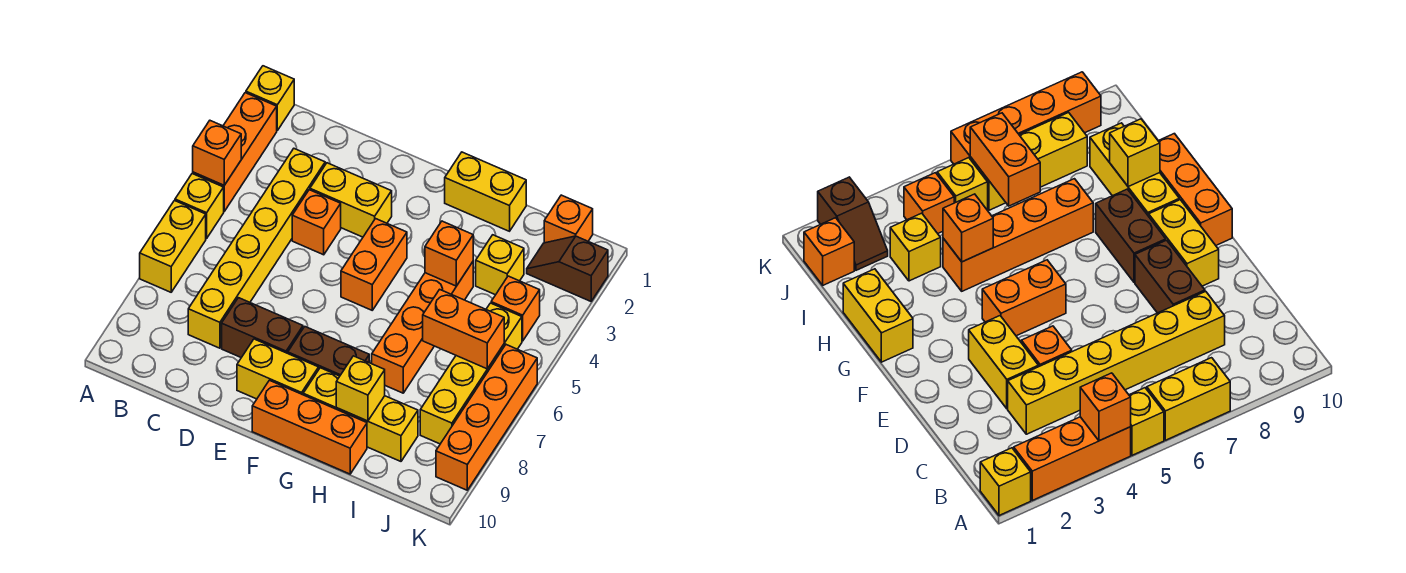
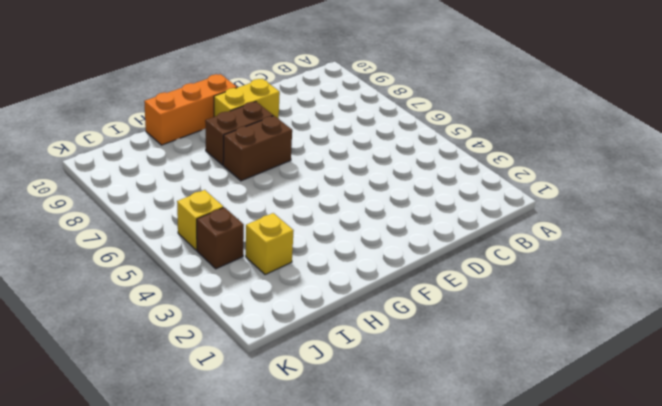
brown 1x2 brick [223,116,292,181] -> brown 1x2 brick moved to [222,298,303,358]
brown 1x1 brick [197,207,244,269] -> orange 1x1 brick [491,276,540,341]
none -> yellow 1x1 brick [246,66,294,130]
none -> orange 1x3 brick [193,93,277,211]
none -> yellow 1x1 brick [175,173,224,239]

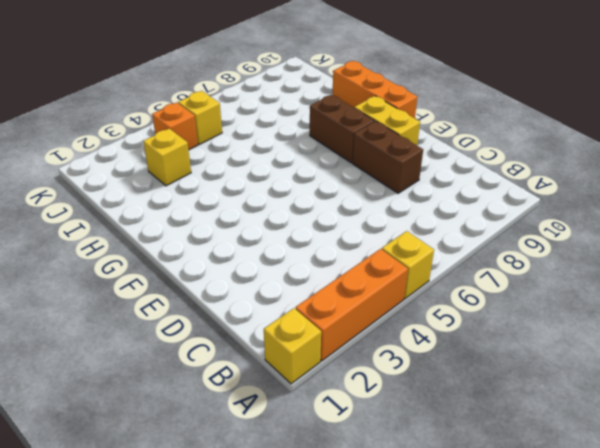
none -> yellow 1x2 brick [140,201,206,292]
none -> yellow 1x6 brick [188,149,325,348]
none -> yellow 1x2 brick [310,163,392,237]

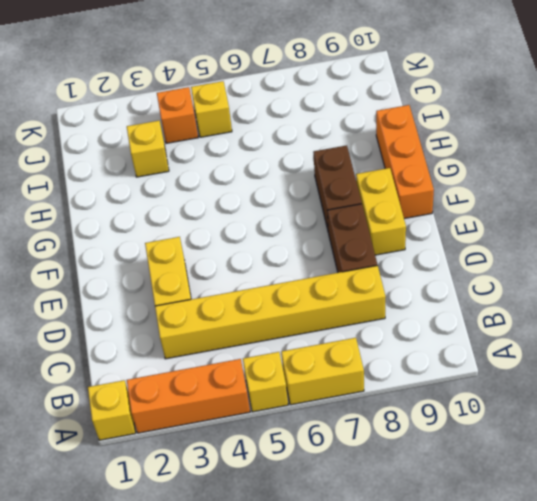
none -> orange 1x1 brick [292,190,341,255]
none -> orange 1x2 brick [341,219,407,310]
none -> yellow 1x2 brick [445,152,526,231]

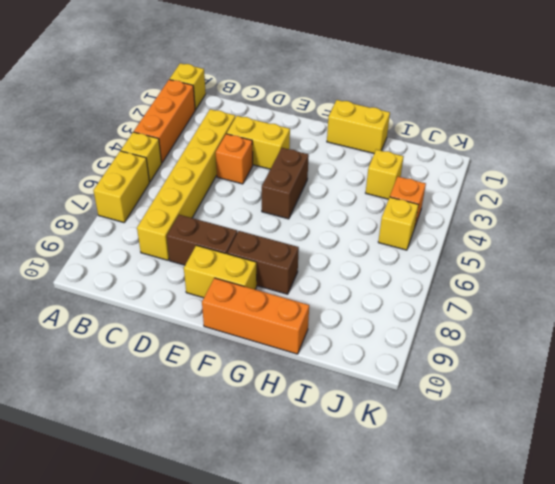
brown 1x2 brick [262,148,309,219] -> orange 1x2 brick [341,219,407,310]
none -> yellow 1x3 brick [303,368,418,461]
none -> orange 1x4 brick [372,262,473,393]
none -> orange 1x1 brick [544,195,593,243]

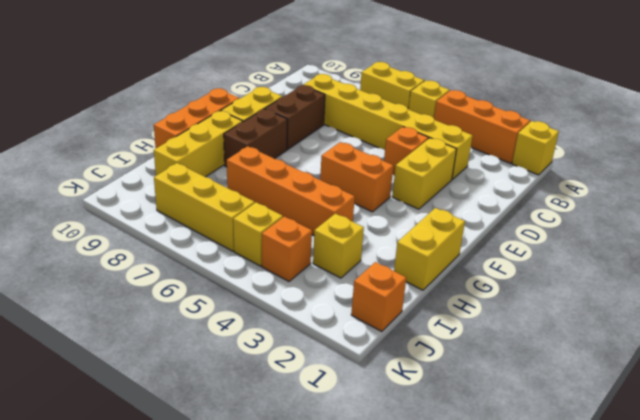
none -> brown 1x2 slope [527,236,608,301]
none -> orange 1x4 brick [436,345,537,490]
none -> orange 1x1 brick [193,121,241,185]

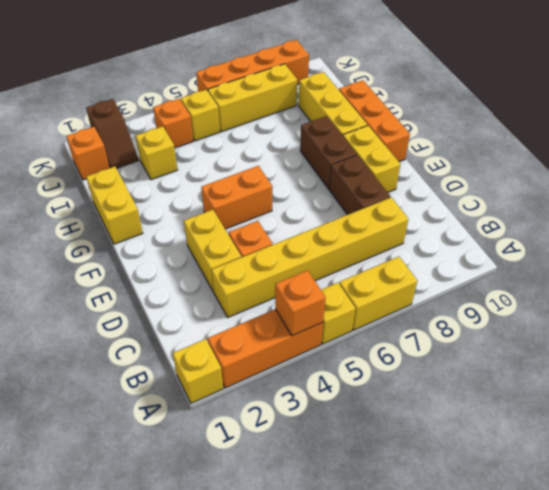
none -> orange 1x4 brick [372,262,473,393]
none -> orange 1x1 brick [425,221,473,286]
none -> yellow 1x1 brick [336,356,385,421]

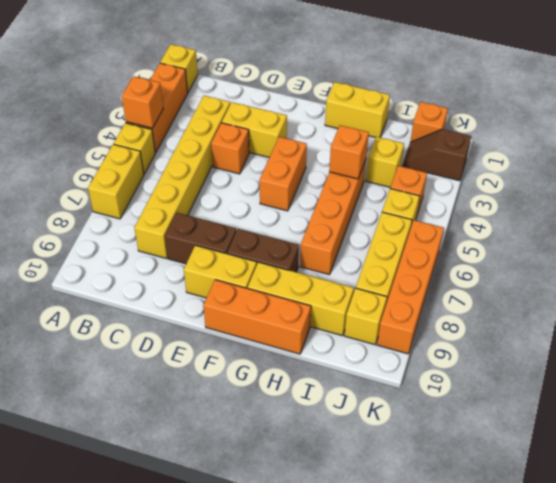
yellow 1x1 brick [344,288,387,345] -> yellow 1x1 brick moved to [336,356,385,421]
none -> orange 1x2 brick [423,289,504,369]

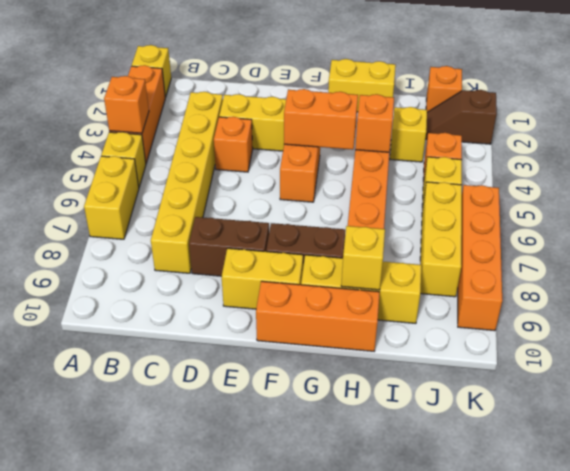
orange 1x2 brick [284,89,358,150] -> orange 1x2 brick moved to [423,289,504,369]

